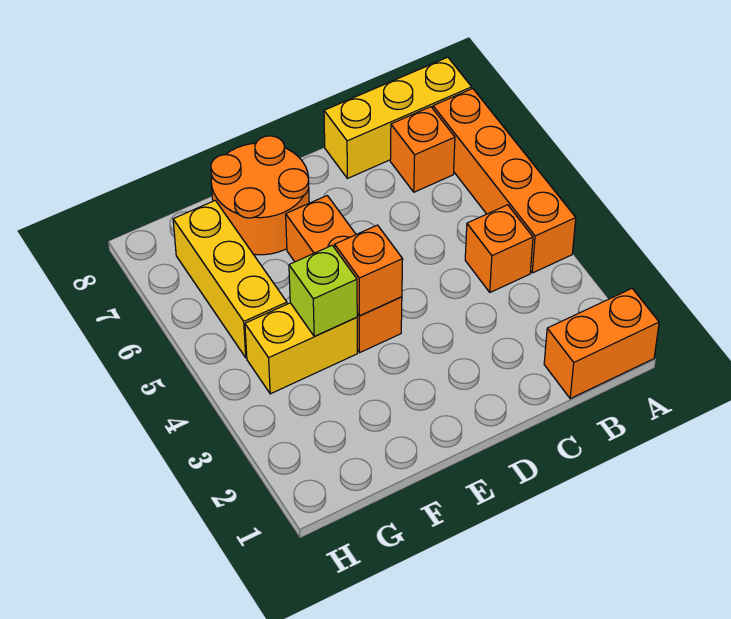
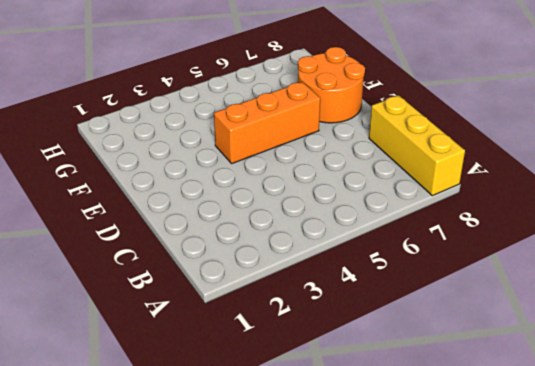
none -> orange 1x2 brick [544,289,659,398]
none -> orange 1x4 brick [433,89,576,273]

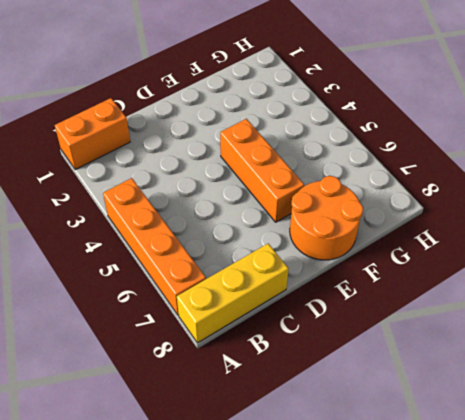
none -> orange 1x1 brick [465,205,533,292]
none -> orange 1x1 brick [390,107,455,192]

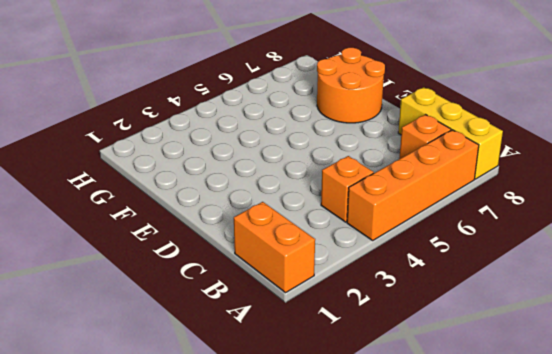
none -> orange 1x3 brick [286,196,402,353]
none -> yellow 1x2 brick [245,303,357,394]

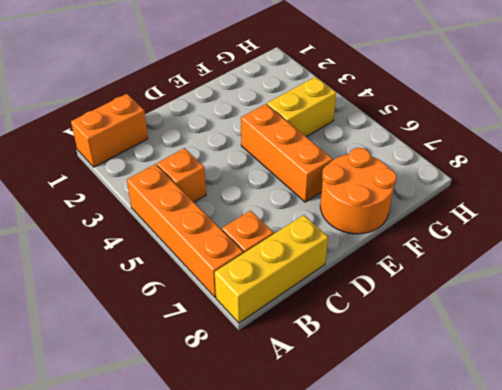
none -> yellow 1x3 brick [173,200,287,358]
none -> orange 1x1 brick [335,225,403,316]

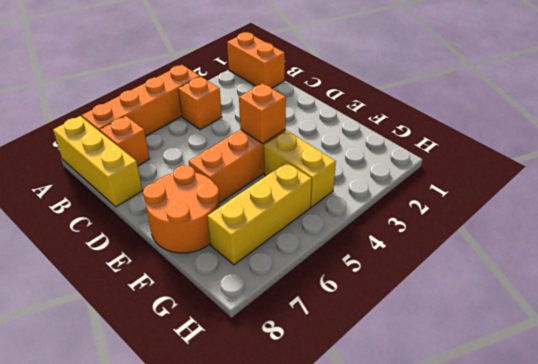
none -> lime 1x1 brick [289,245,357,336]

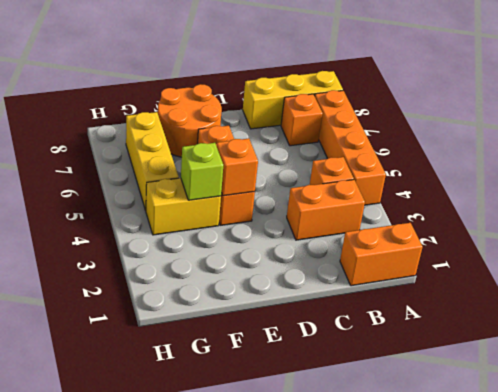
orange 1x2 brick [287,180,365,240] -> none

